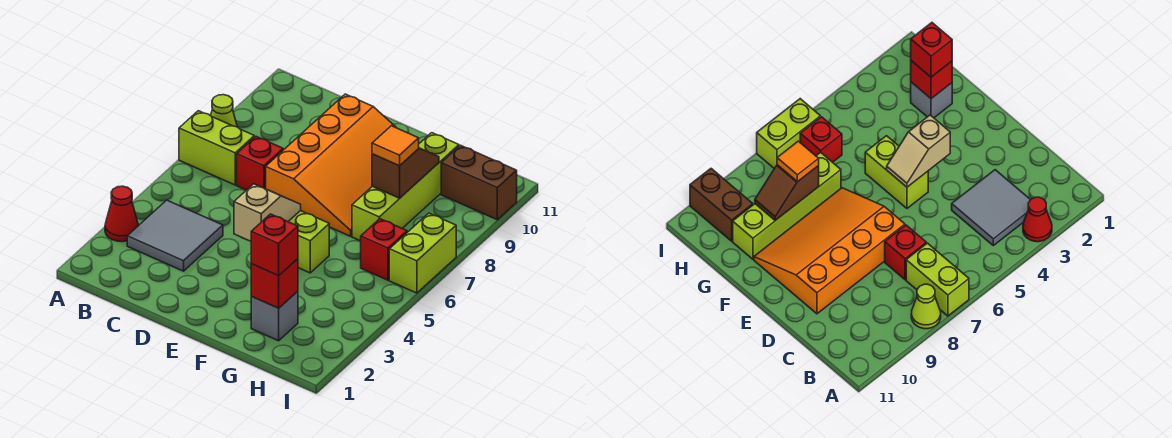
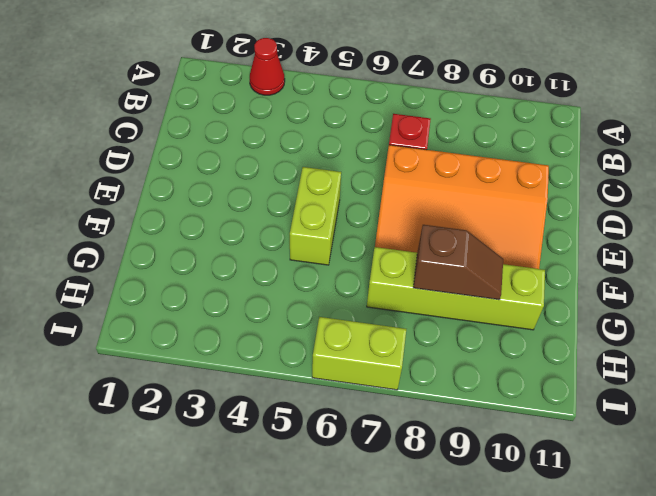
none -> lime 1x2 brick [179,111,254,185]
none -> lime 1x1 cone [211,95,237,127]
none -> grey 2x2 tile [127,200,223,271]

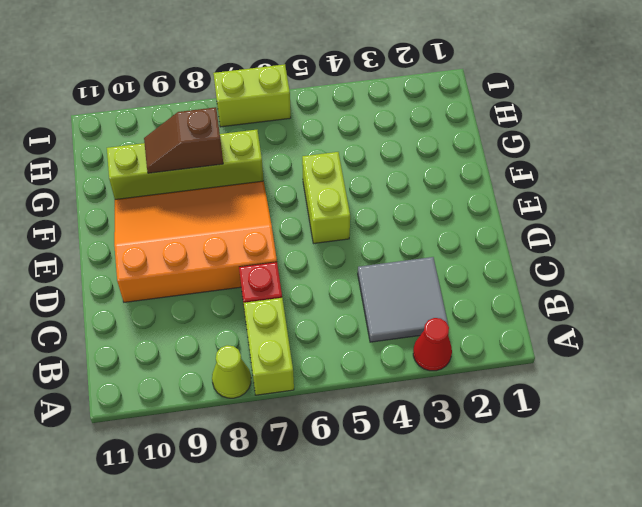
none -> grey 1x1 brick [251,291,298,341]
none -> red 1x1 brick [361,219,407,280]
none -> brown 1x2 brick [441,145,517,220]

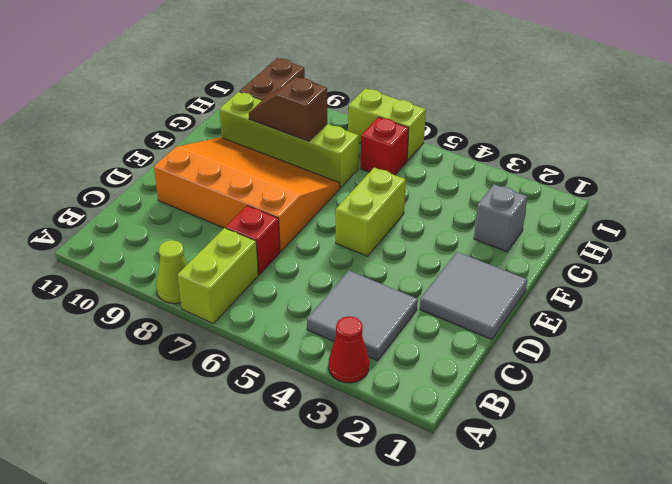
grey 2x2 tile [420,252,527,340] -> none
none -> tan 1x2 slope [234,184,301,241]
none -> red 1x1 brick [251,259,298,308]
none -> red 1x1 brick [251,214,298,276]

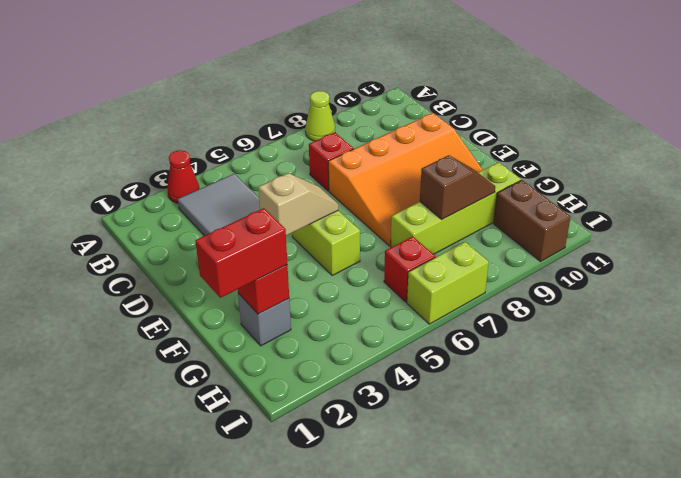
red 1x2 brick [195,208,287,298] -> red 1x1 brick [251,214,298,276]
none -> lime 1x2 brick [179,111,254,185]
none -> orange 1x1 tile [372,126,419,166]

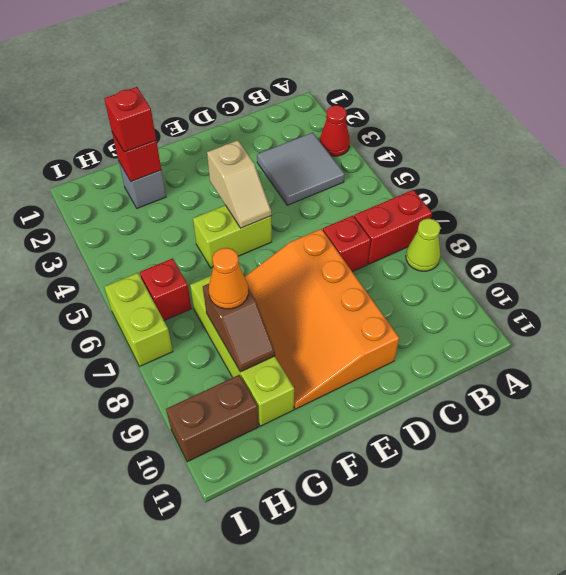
red 1x2 brick [354,190,432,264] -> lime 1x2 brick [179,111,254,185]
orange 1x1 cone [209,248,248,309] -> orange 1x1 tile [372,126,419,166]

